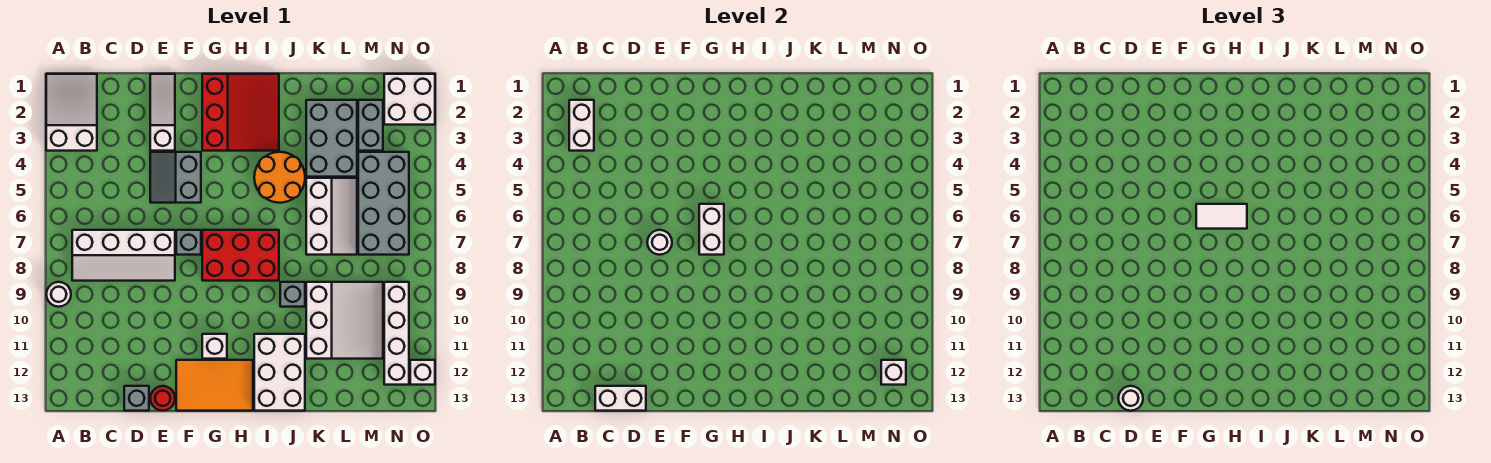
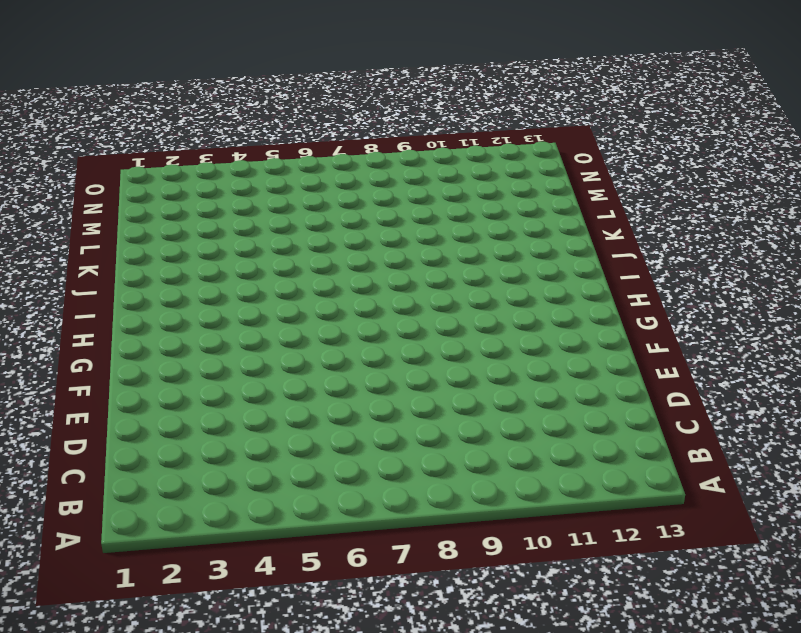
none -> white 2x3 slope [46,74,97,151]
none -> white 1x1 round brick [46,282,71,307]
none -> white 2x4 slope [72,230,175,281]
none -> grey 1x1 brick [124,386,149,411]

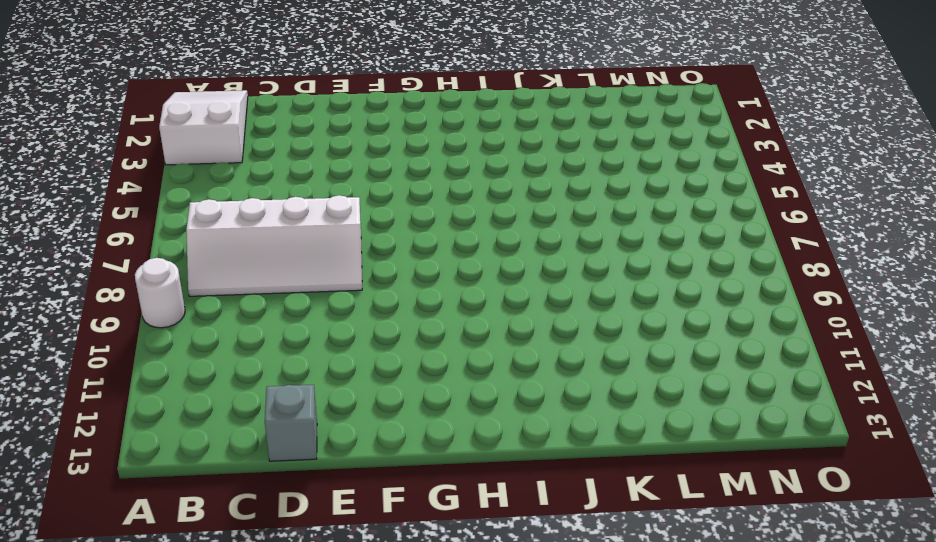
none -> white 1x3 slope [150,74,175,151]
none -> grey 2x2 slope [150,152,201,203]
none -> red 1x1 round brick [150,386,175,411]
none -> grey 1x1 brick [176,230,201,255]

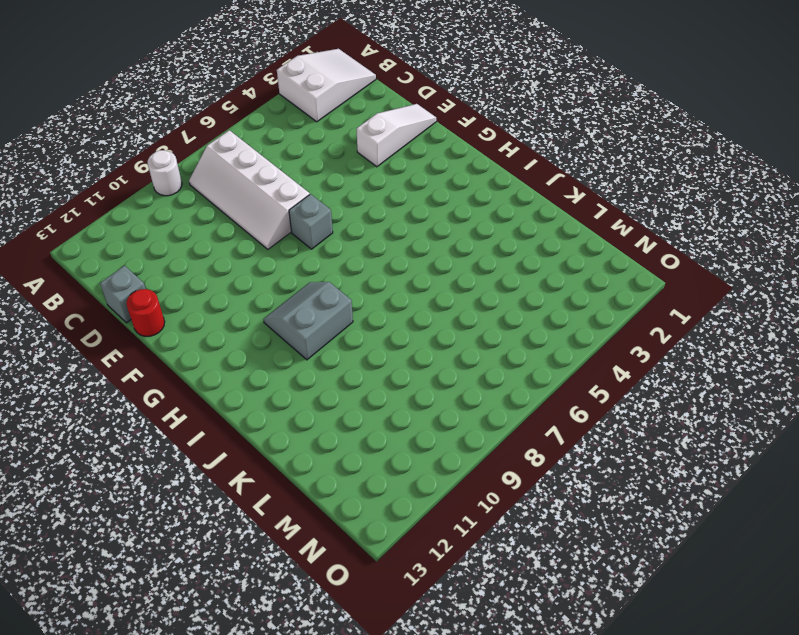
grey 2x2 slope [264,282,353,360] -> grey 2x2 slope moved to [150,152,201,203]
none -> orange 2x3 tile [176,360,253,411]
none -> red 3x3 slope [202,74,279,151]
none -> red 2x3 brick [202,230,279,281]
none -> white 1x1 brick [202,334,227,359]

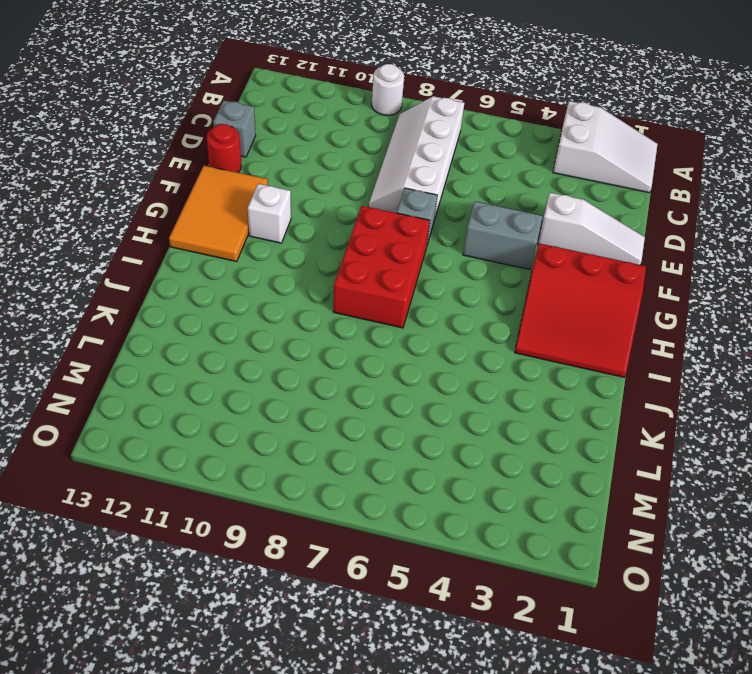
none -> orange 2x2 round brick [254,152,305,203]
none -> white 2x3 brick [254,334,305,411]
none -> grey 1x1 brick [280,282,305,307]
none -> grey 2x3 brick [306,100,357,177]

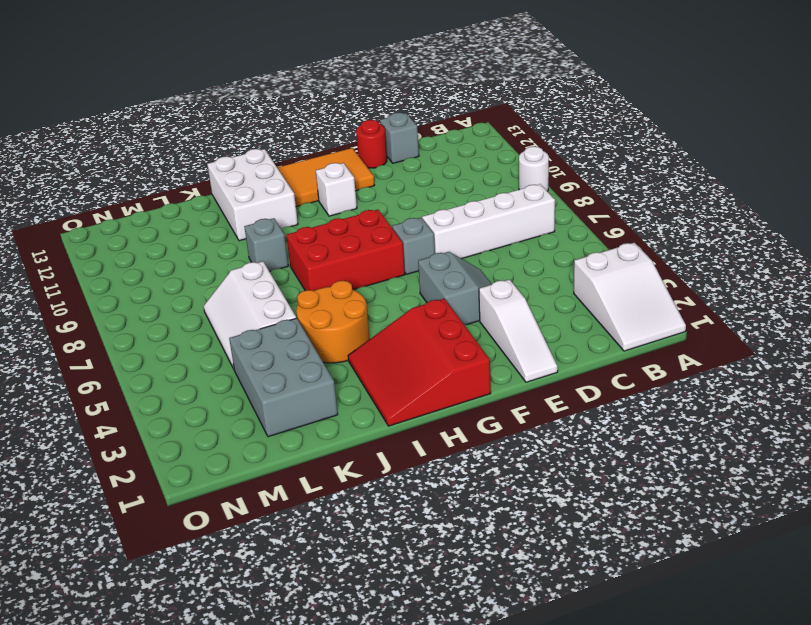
none -> white 3x3 slope [306,282,383,359]
none -> grey 1x2 brick [358,100,383,151]
none -> grey 2x4 brick [358,152,409,255]
none -> white 2x2 brick [384,74,435,125]

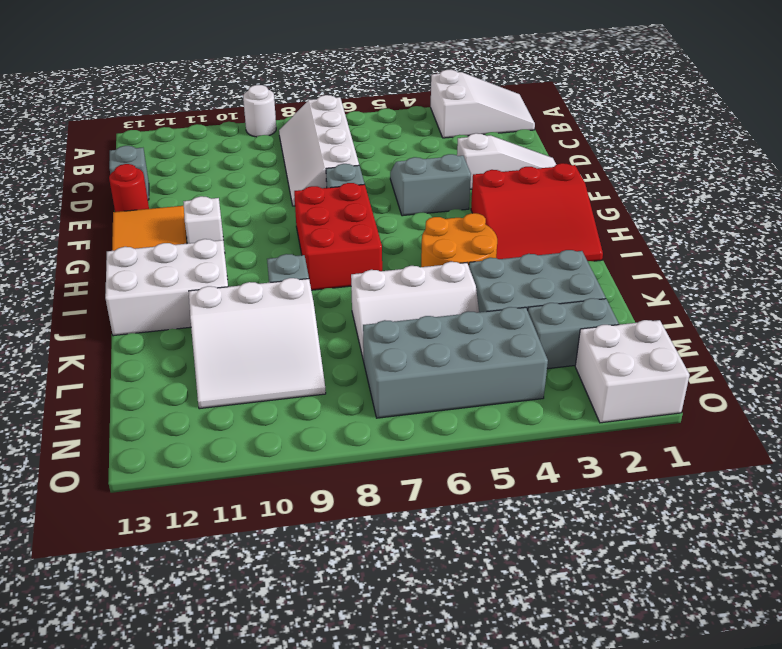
none -> white 1x4 brick [384,282,409,385]
none -> white 1x1 brick [410,360,435,385]
none -> white 1x2 brick [569,100,594,151]
none -> white 1x2 brick [595,386,646,411]

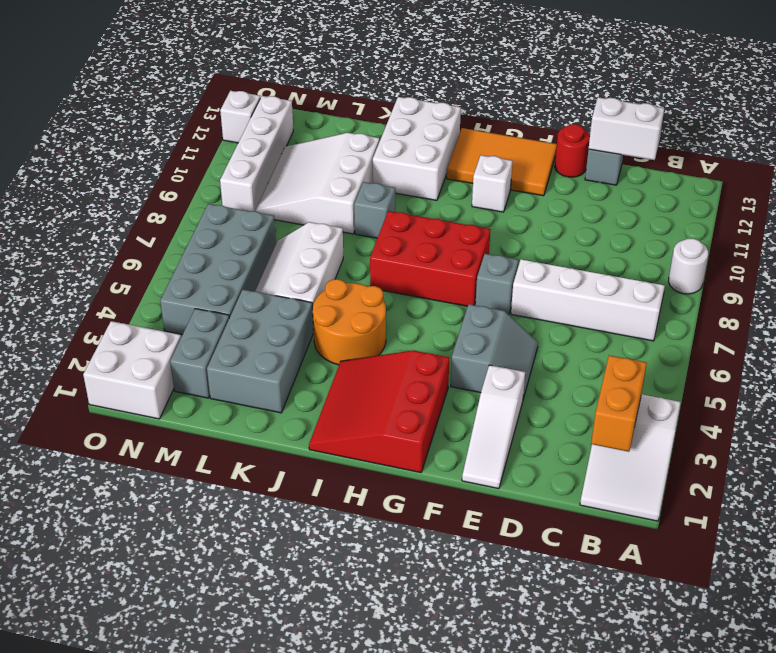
orange 1x2 brick [591,355,647,452] -> white 1x2 brick [569,100,594,151]
none -> white 1x1 round brick [647,230,672,255]
none -> white 1x2 brick [699,204,724,255]
none -> white 1x1 brick [881,360,906,385]
none -> white 1x1 round brick [1118,386,1143,411]

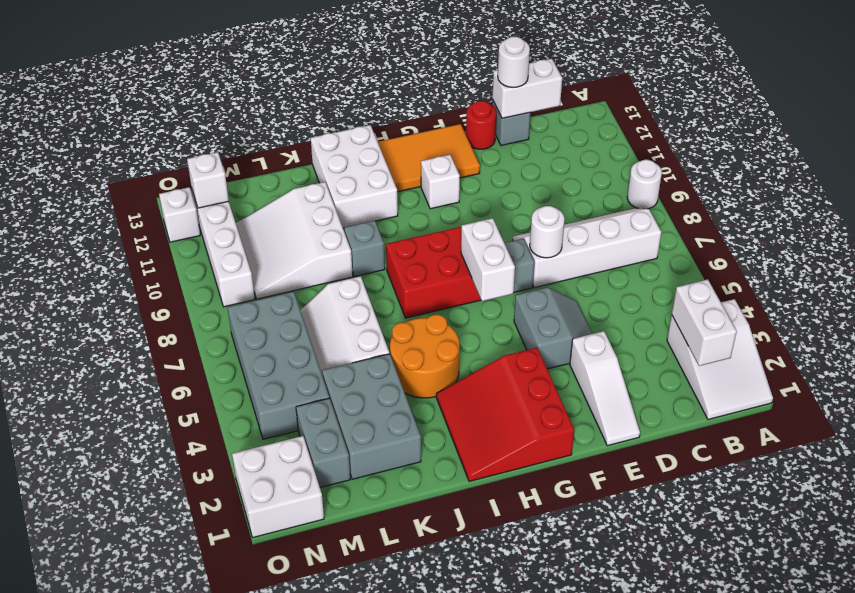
none -> white 1x2 tile [1196,204,1247,229]

